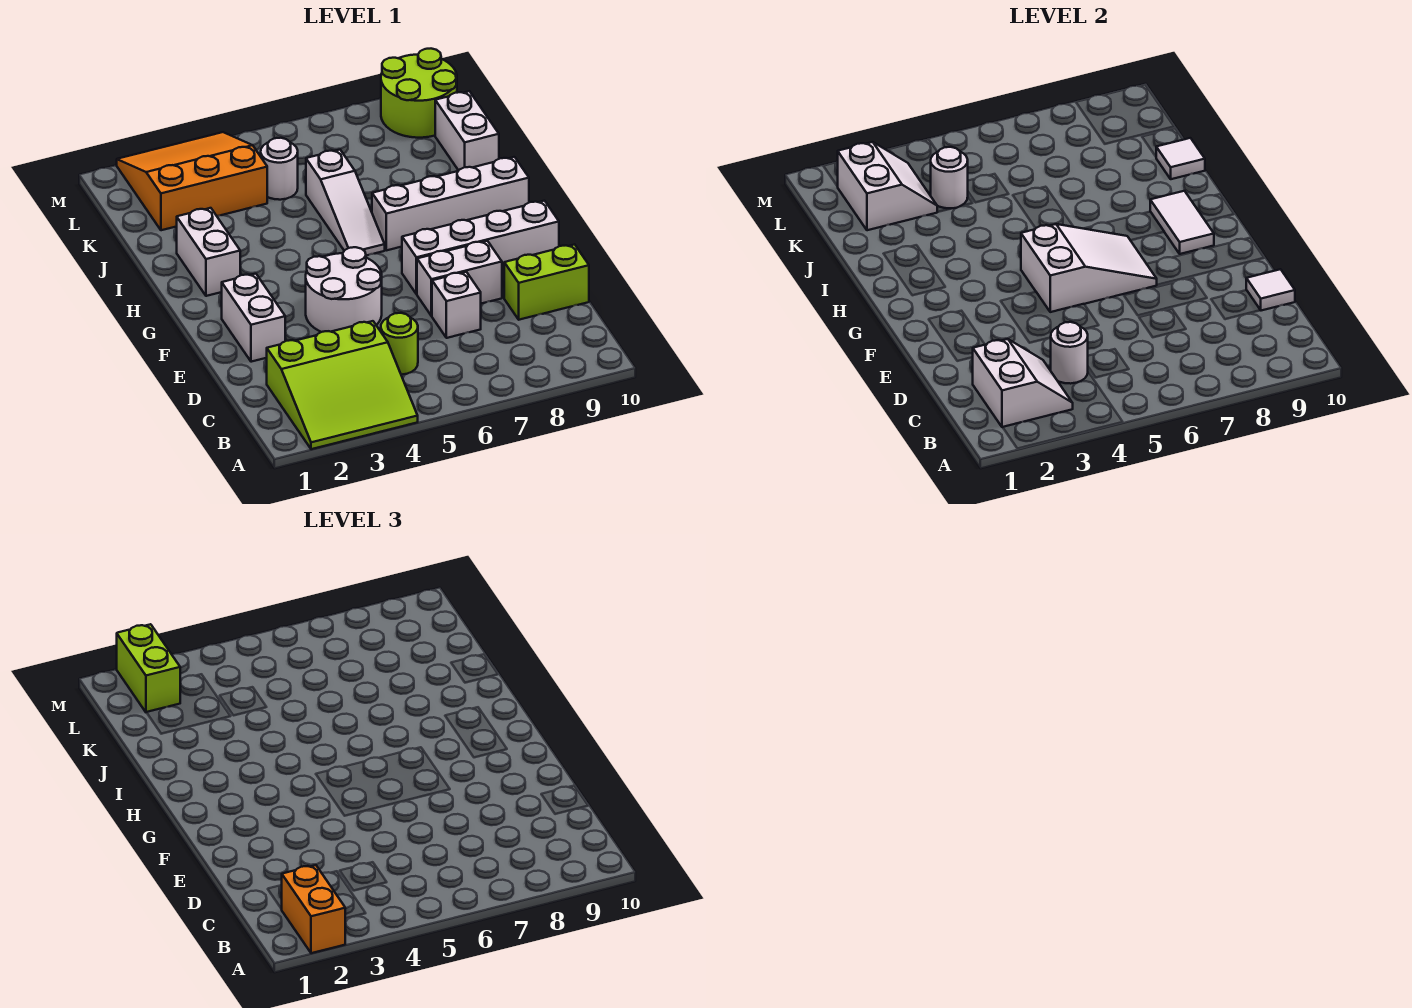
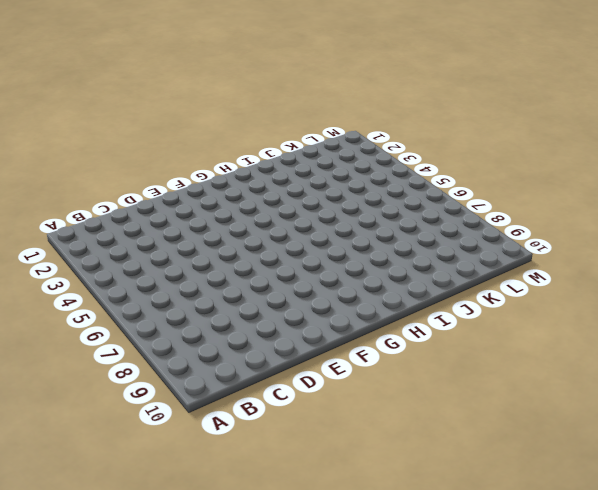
none -> lime 3x3 slope [267,321,418,449]
none -> lime 1x1 round brick [381,313,418,375]
none -> white 1x1 brick [432,272,481,338]

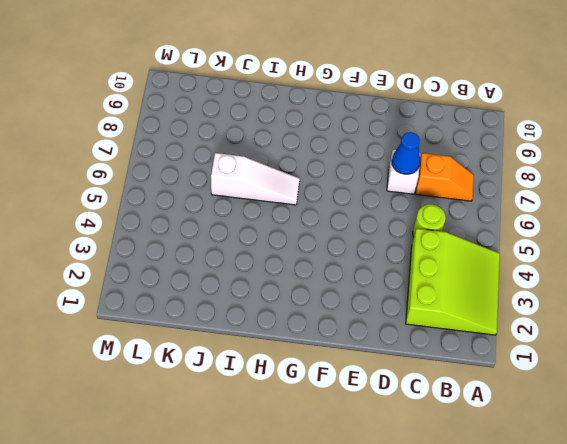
orange 1x2 slope [416,153,474,201] -> none
blue 1x1 cone [392,132,420,174] -> none
none -> lime 1x2 brick [504,244,589,320]
none -> white 1x2 brick [222,274,285,362]
none -> white 2x2 round brick [306,247,382,332]

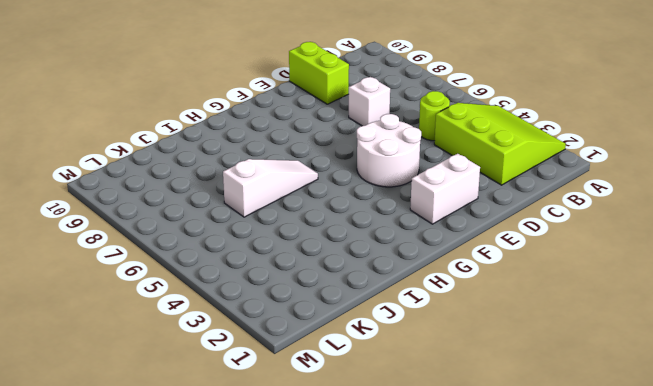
none -> white 1x2 brick [417,241,502,316]
none -> white 1x4 brick [402,201,559,294]
none -> white 1x2 brick [177,208,240,296]

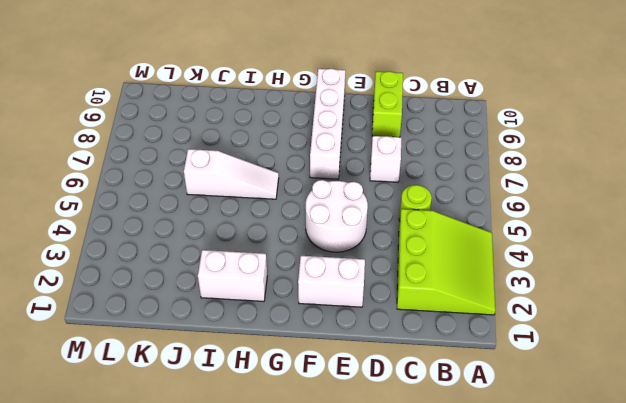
none -> white 1x2 brick [417,241,502,316]
none -> white 1x4 brick [372,157,529,250]
none -> white 1x2 brick [435,91,499,170]

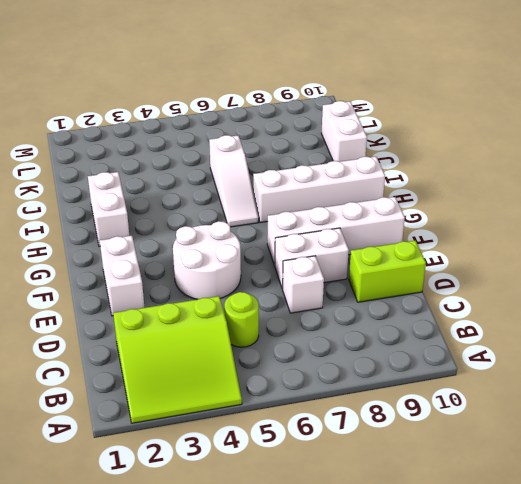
none -> orange 3x3 slope [117,132,267,230]
none -> white 1x1 round brick [261,138,298,200]
none -> lime 2x2 round brick [381,49,457,138]

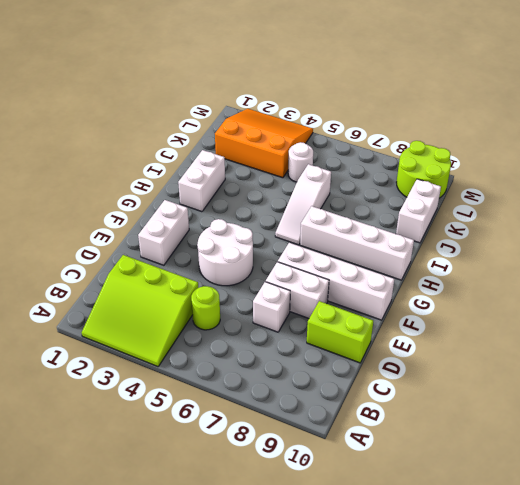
none -> white 2x2 slope [973,339,1073,427]
none -> white 1x1 round brick [1050,322,1088,384]
none -> white 1x1 tile [1246,269,1295,311]

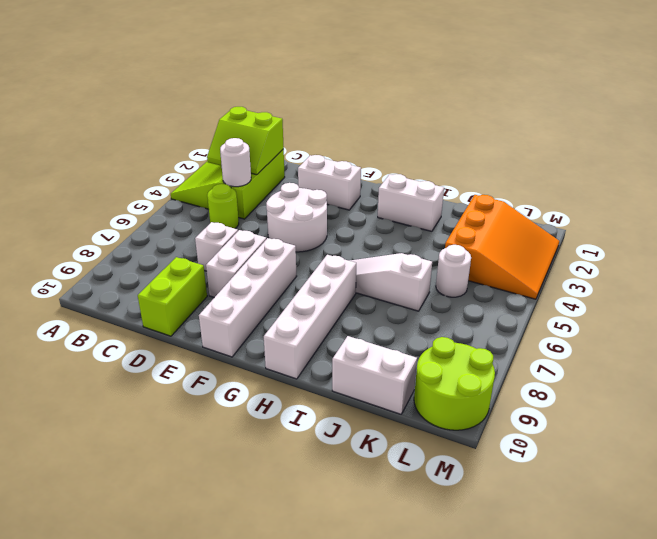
lime 2x2 slope [207,107,284,175] -> white 2x2 slope [973,339,1073,427]
none -> white 1x1 tile [1246,269,1295,311]
none -> white 2x3 slope [1021,224,1157,312]
none -> white 1x2 tile [1150,191,1214,254]

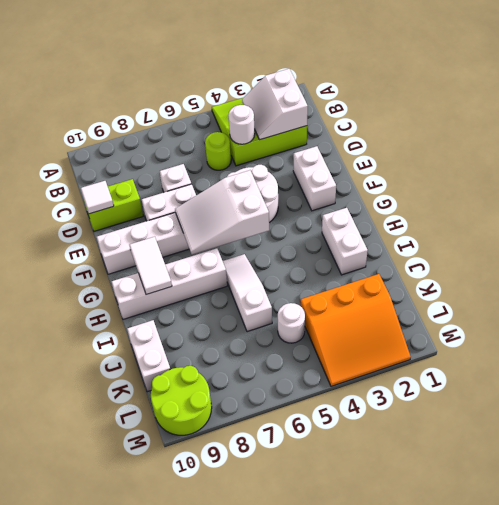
none -> white 1x1 tile [1156,138,1205,179]
none -> white 2x2 slope [837,142,937,230]
none -> white 1x1 round brick [931,147,968,208]

